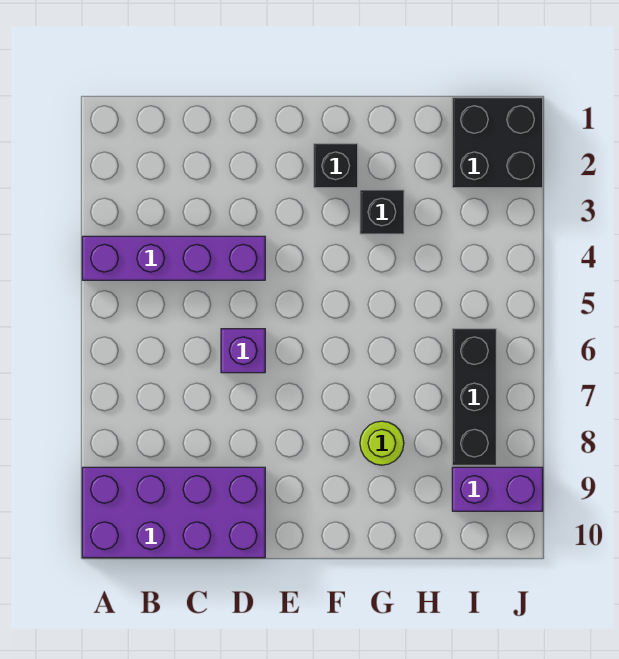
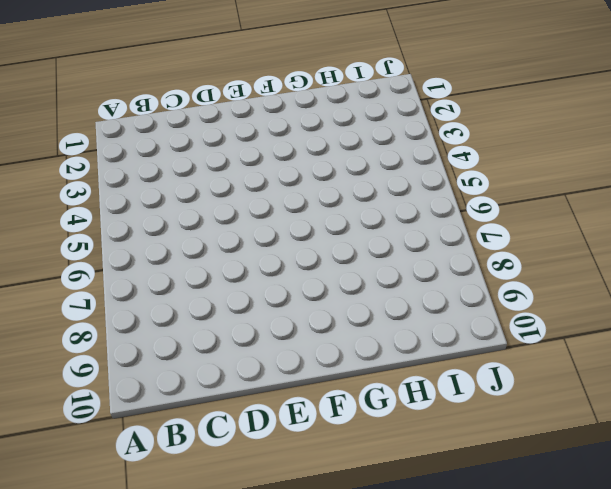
none -> purple 1x4 brick [82,236,265,280]
none -> purple 2x4 brick [82,467,265,558]

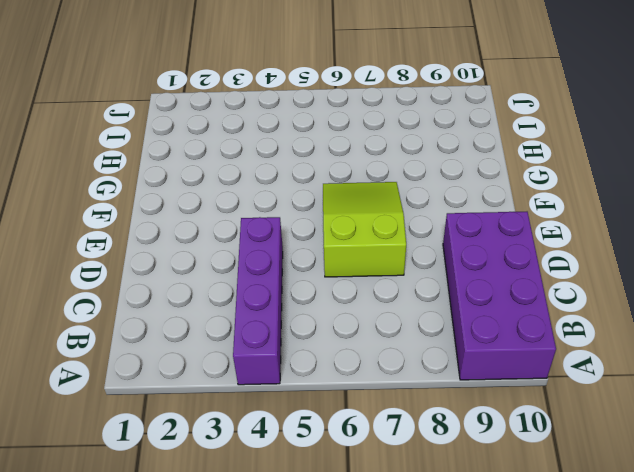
lime 2x3 slope [323,182,406,277] -> purple 1x1 brick [221,329,265,373]
none -> black 1x1 brick [314,144,358,188]
none -> black 1x1 brick [360,190,404,234]

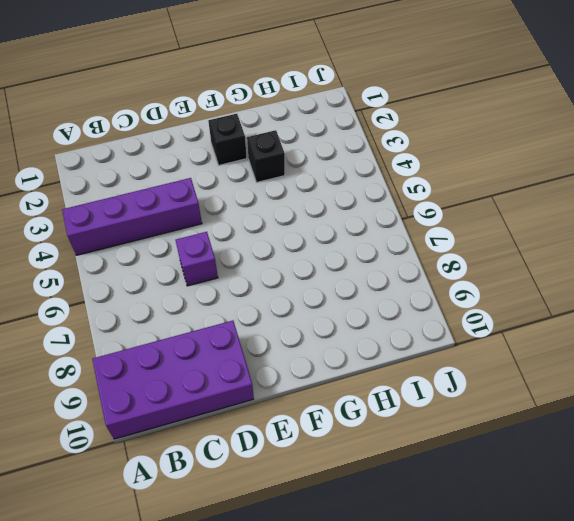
none -> lime 1x1 round brick [360,421,404,465]
none -> black 2x2 brick [452,98,543,188]

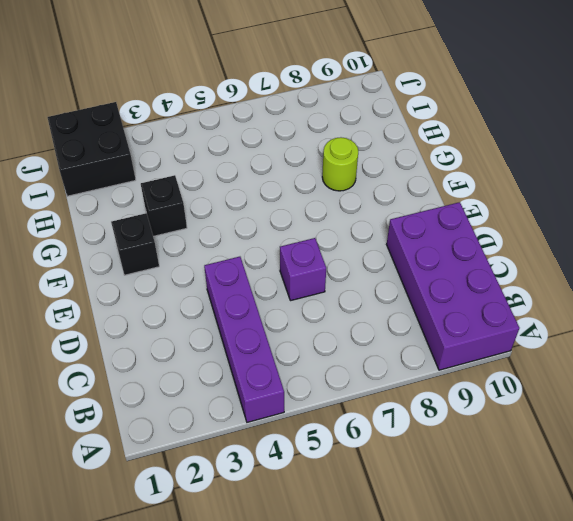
none -> black 1x3 brick [452,329,496,465]
none -> purple 1x2 brick [452,467,543,511]

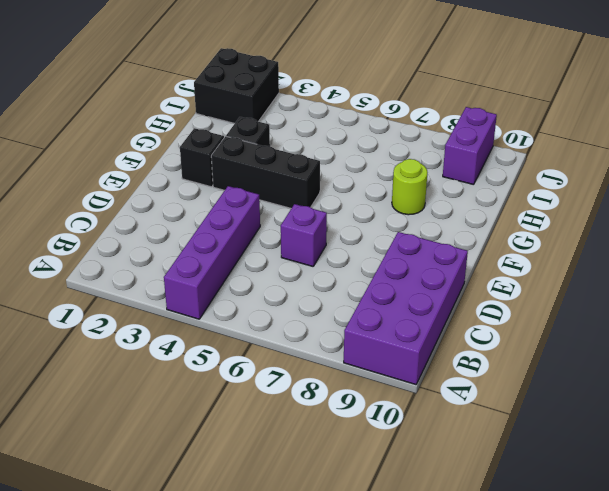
black 1x3 brick [211,136,320,208] -> black 1x3 brick moved to [452,329,496,465]

